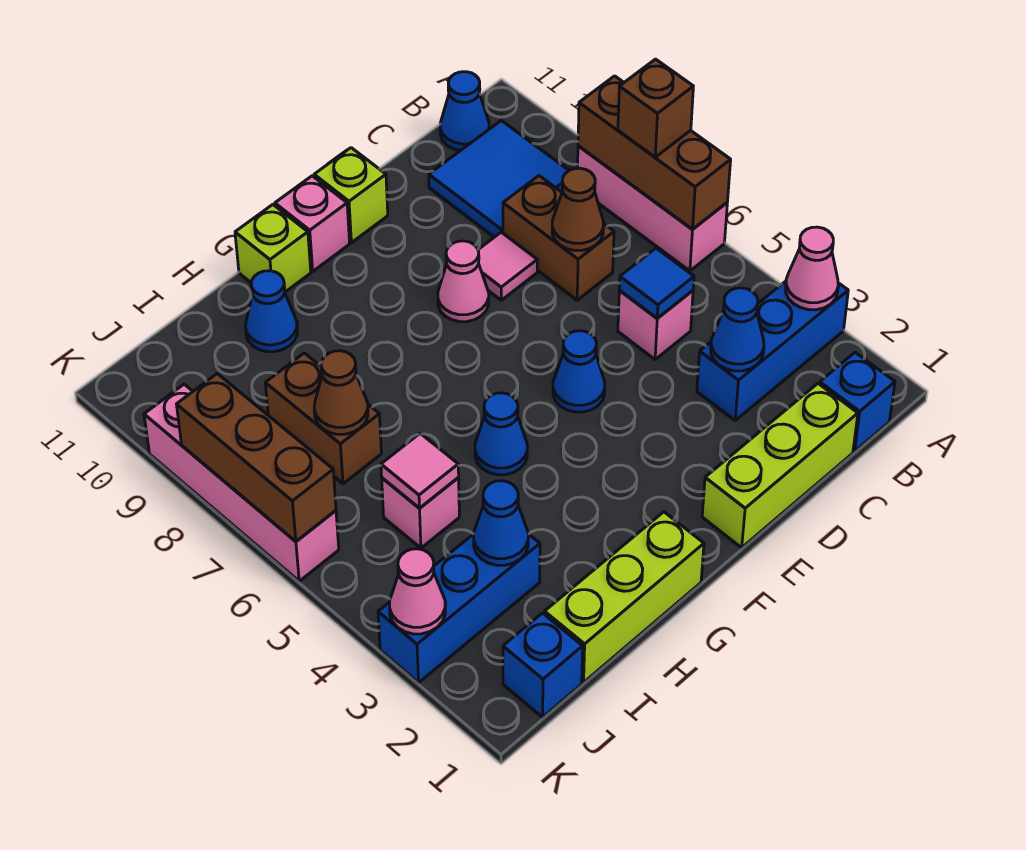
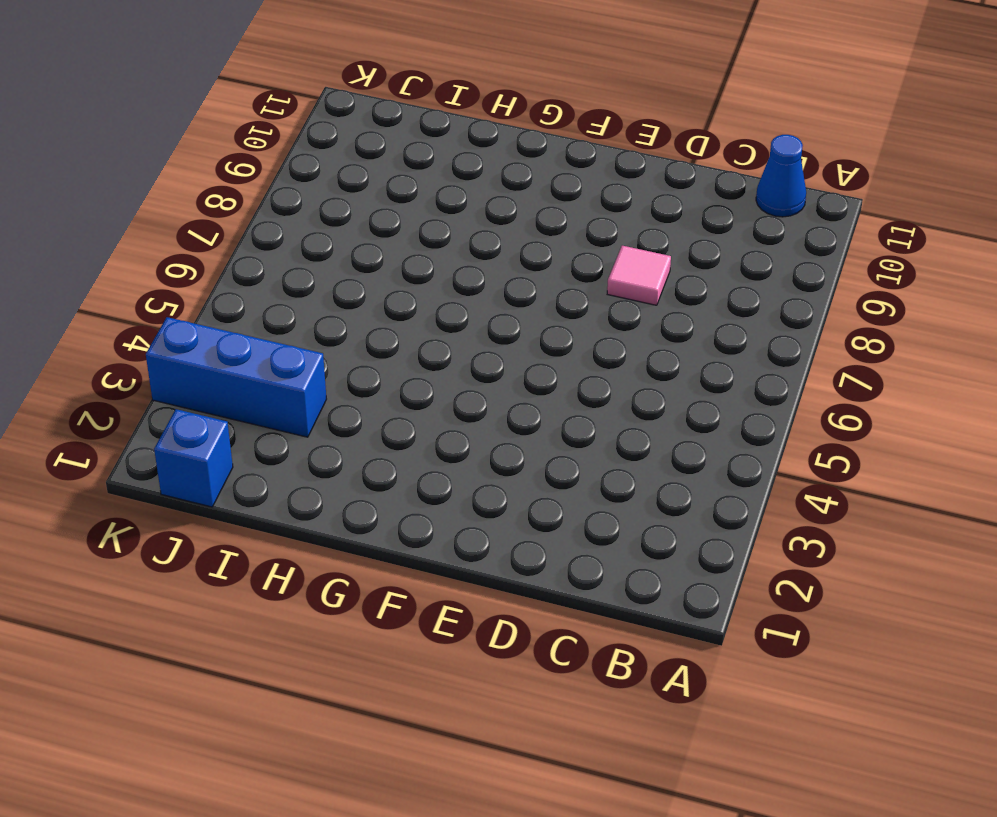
none -> blue 1x3 brick [697,281,848,420]
none -> pink 1x3 brick [578,146,727,271]
none -> blue 1x1 brick [820,352,895,451]
none -> blue 2x2 tile [429,121,569,237]

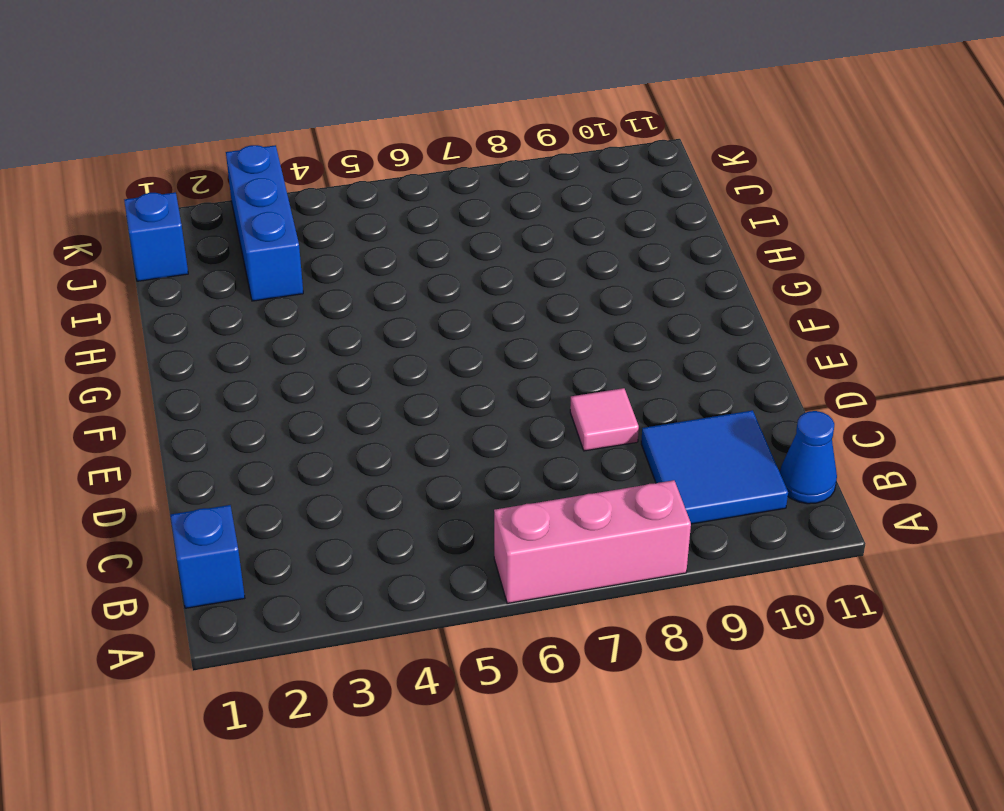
none -> blue 1x3 brick [697,281,848,420]
none -> lime 1x3 brick [702,384,858,548]
none -> pink 1x1 brick [618,290,693,359]
none -> brown 1x2 brick [503,176,614,300]

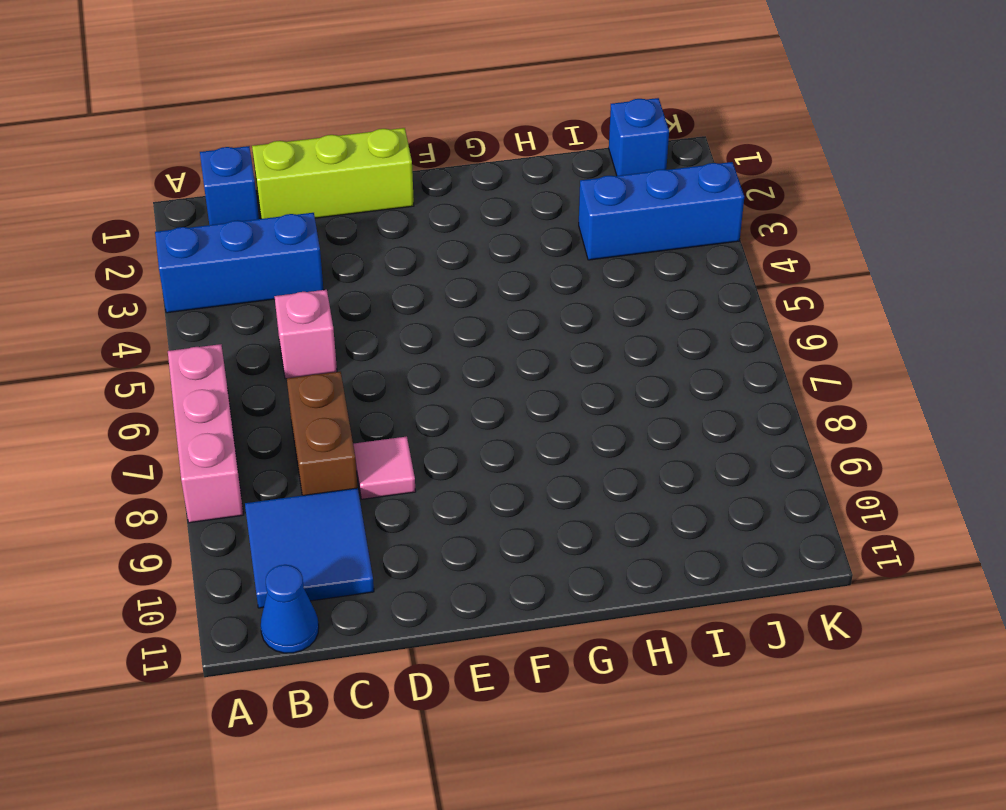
none -> blue 1x1 cone [553,331,605,412]
none -> pink 1x1 cone [438,241,489,322]
none -> lime 1x1 brick [314,148,388,243]
none -> pink 1x1 brick [275,176,350,271]

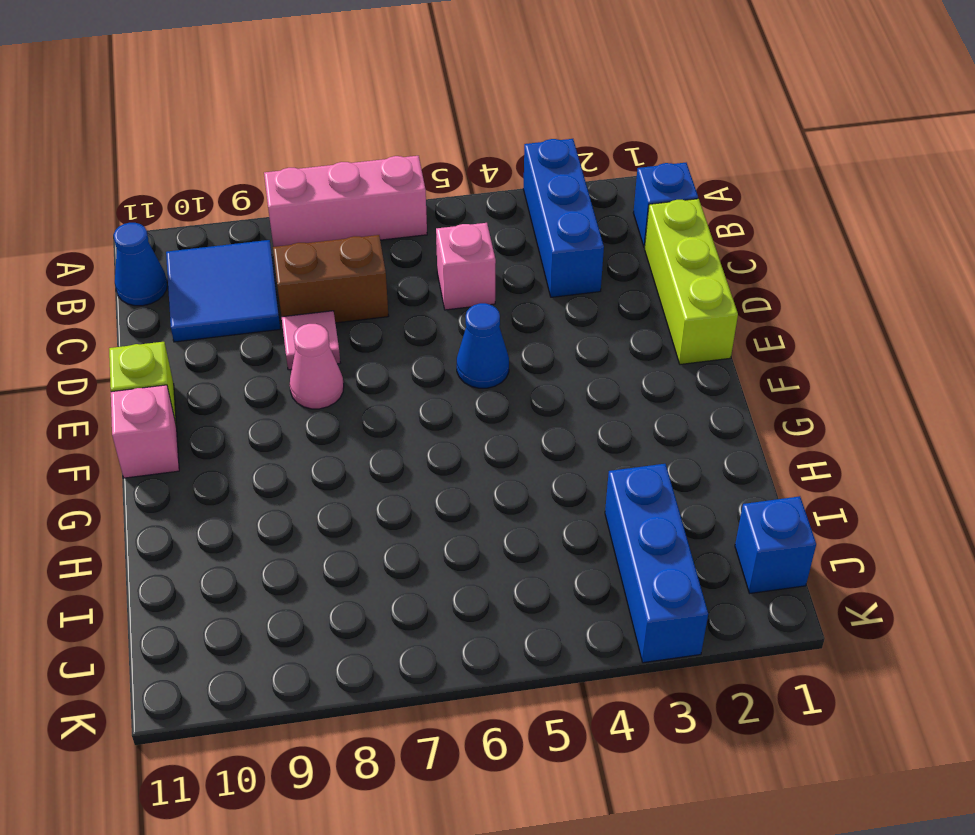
none -> lime 1x3 brick [544,512,704,682]
none -> blue 1x1 cone [475,393,527,475]
none -> lime 1x1 brick [235,205,311,292]
none -> blue 1x1 cone [246,271,297,352]

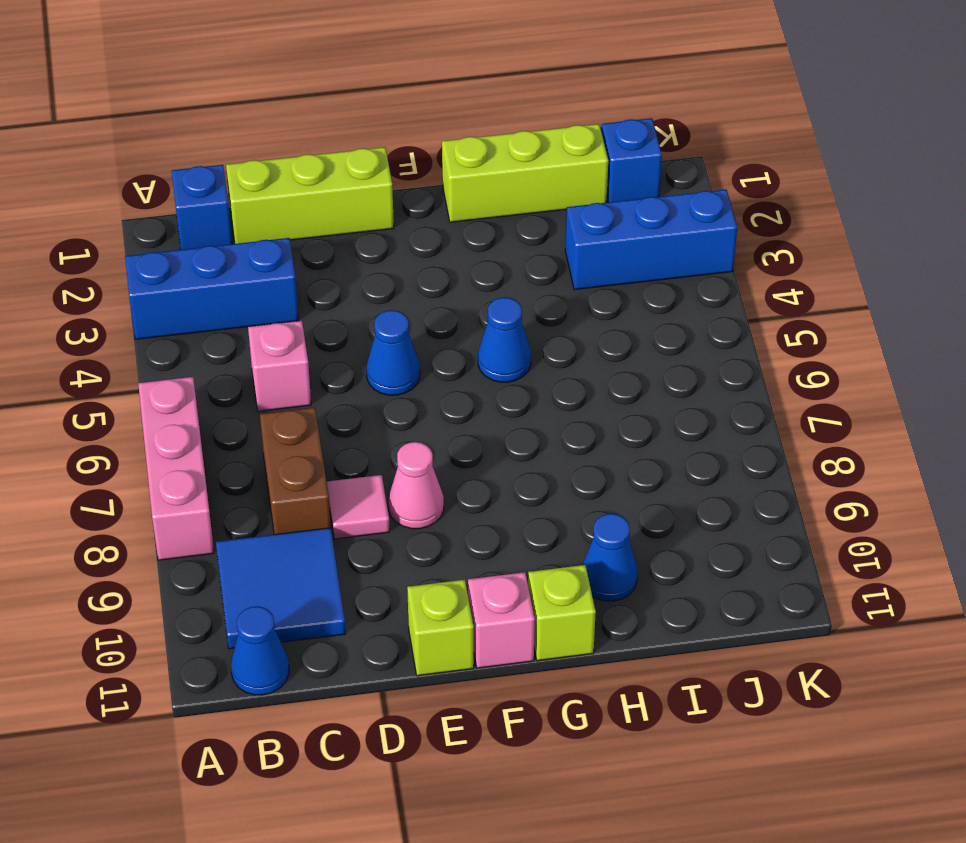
none -> pink 1x1 brick [382,478,459,548]
none -> brown 1x2 brick [265,353,381,484]
none -> pink 1x4 brick [144,384,339,581]
none -> pink 1x1 cone [786,227,838,310]

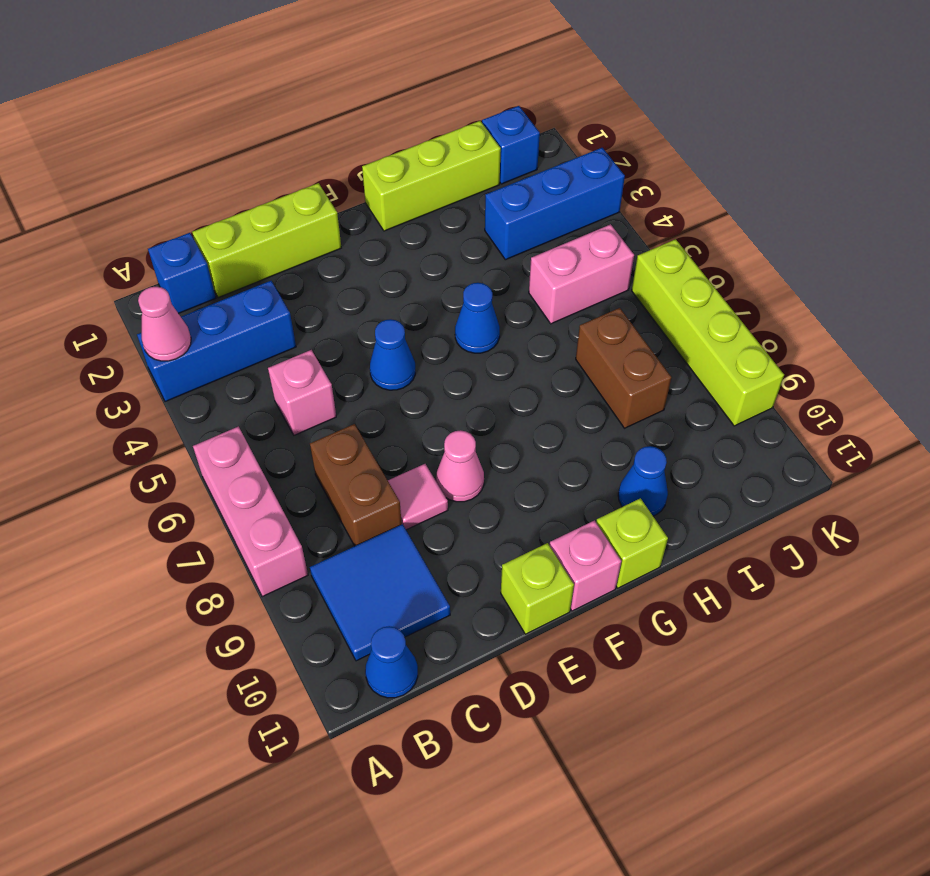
pink 1x2 brick [529,224,634,324] -> pink 1x1 brick [382,478,459,548]
lime 1x4 brick [632,239,784,426] -> pink 1x4 brick [144,384,339,581]
none -> brown 1x3 brick [578,76,731,229]
none -> blue 1x1 cone [711,288,764,371]
none -> blue 1x1 tile [619,248,694,318]
none -> brown 1x1 cone [552,168,603,250]

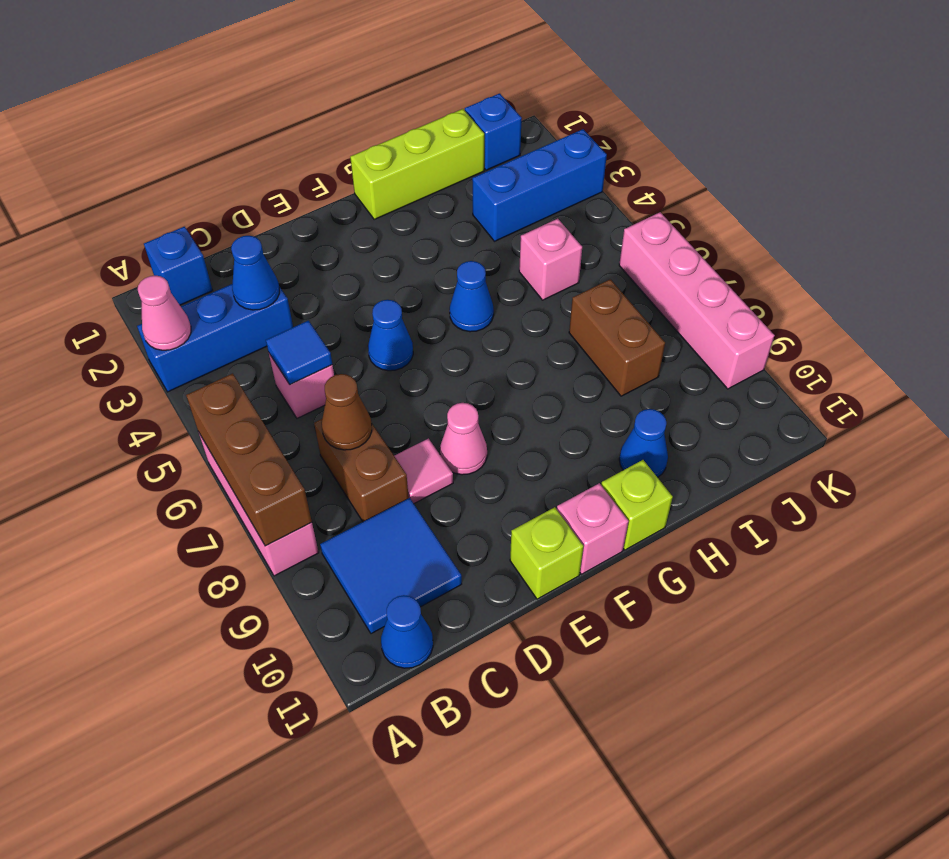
none -> lime 1x3 brick [702,384,858,548]
none -> blue 1x1 cone [474,481,528,565]
none -> pink 1x1 tile [381,433,459,508]
none -> brown 1x1 cone [314,351,368,434]

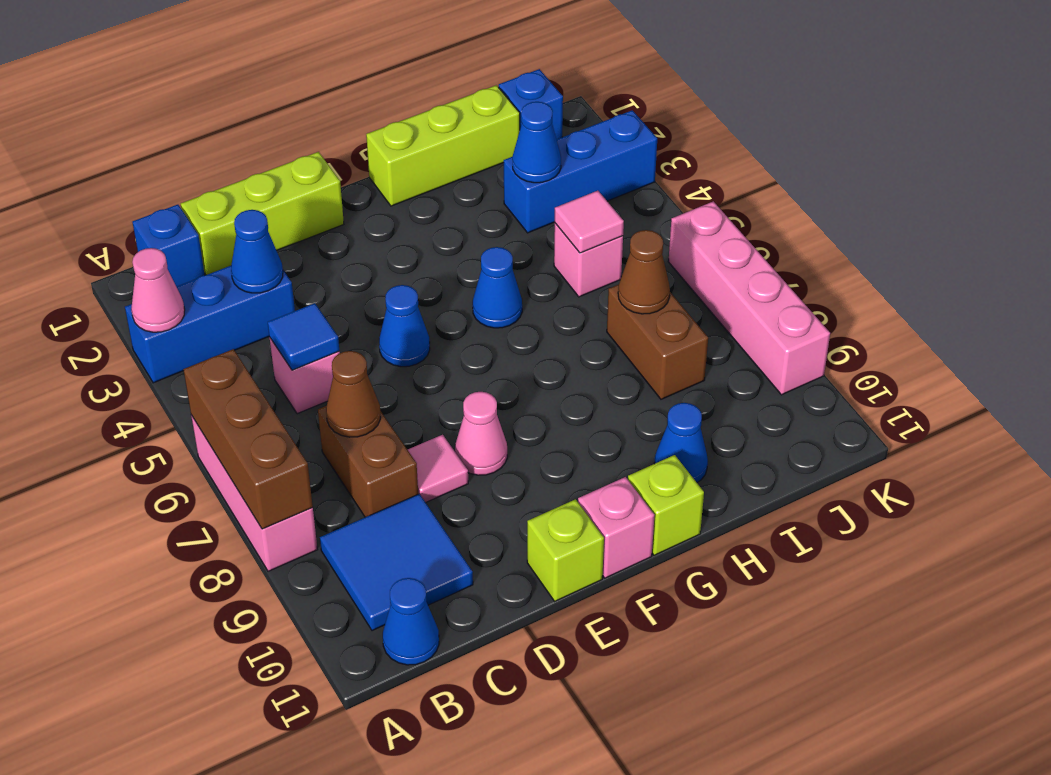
none -> pink 1x1 cone [390,549,445,634]
none -> brown 1x3 brick [177,374,336,541]
none -> brown 1x1 brick [618,59,693,157]

